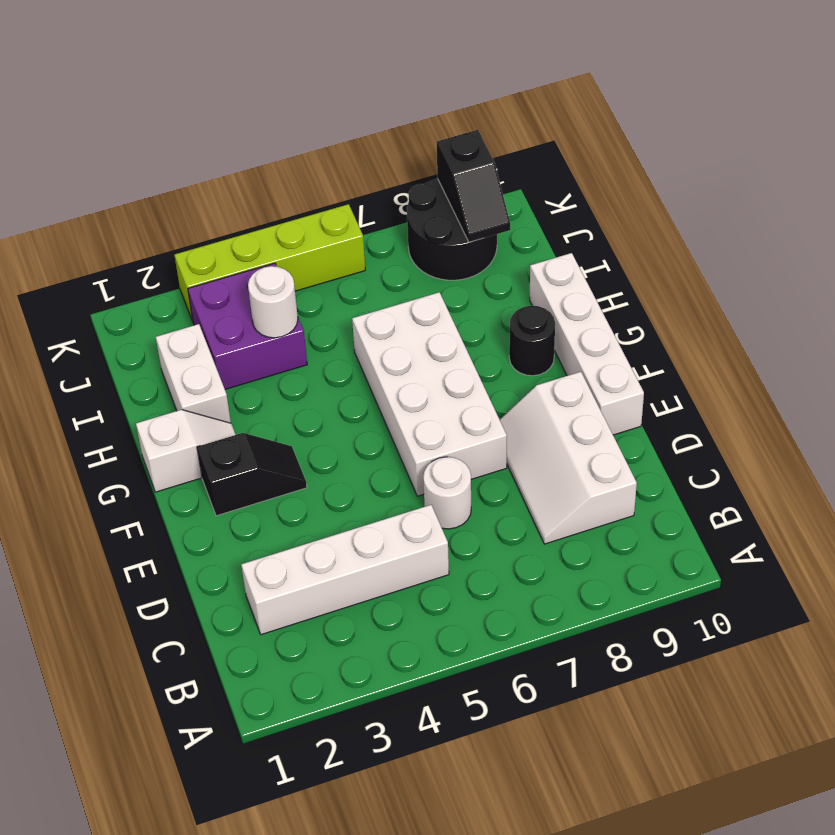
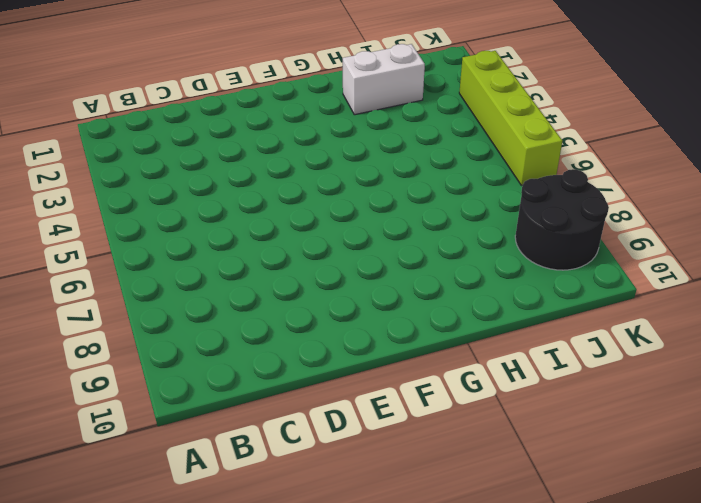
none -> white 1x4 brick [241,505,449,635]
none -> white 2x3 slope [500,372,637,544]
none -> white 1x1 round brick [423,457,471,529]

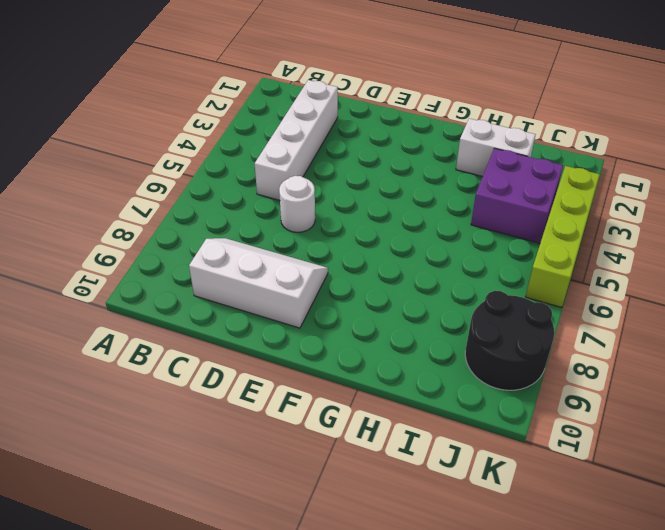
none -> white 2x4 brick [352,292,507,496]
none -> white 1x4 brick [530,253,644,435]
none -> black 1x2 slope [197,433,307,516]

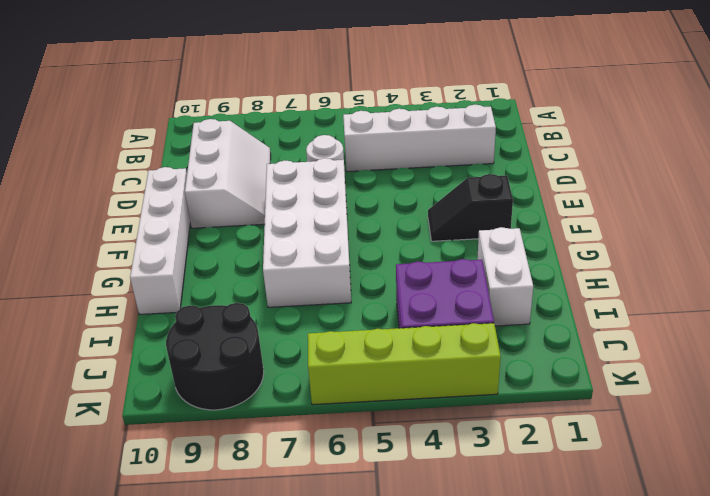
none -> white 1x2 slope [136,410,236,492]
none -> black 1x1 round brick [509,306,555,376]
none -> white 1x1 round brick [248,266,298,338]

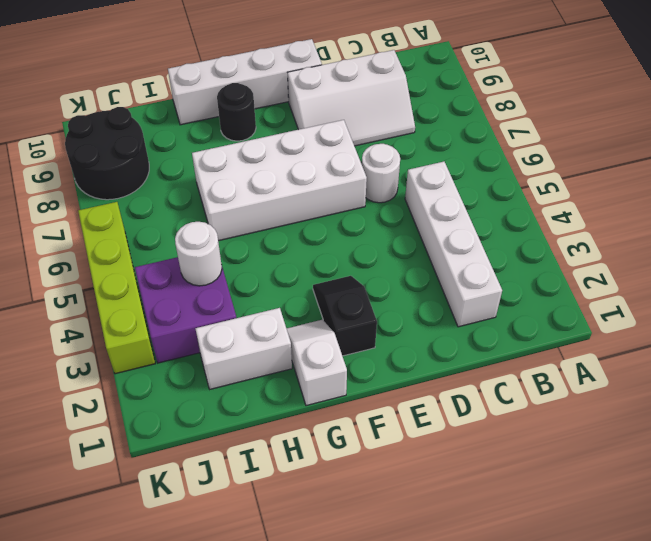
none -> black 1x2 slope [437,130,510,242]

